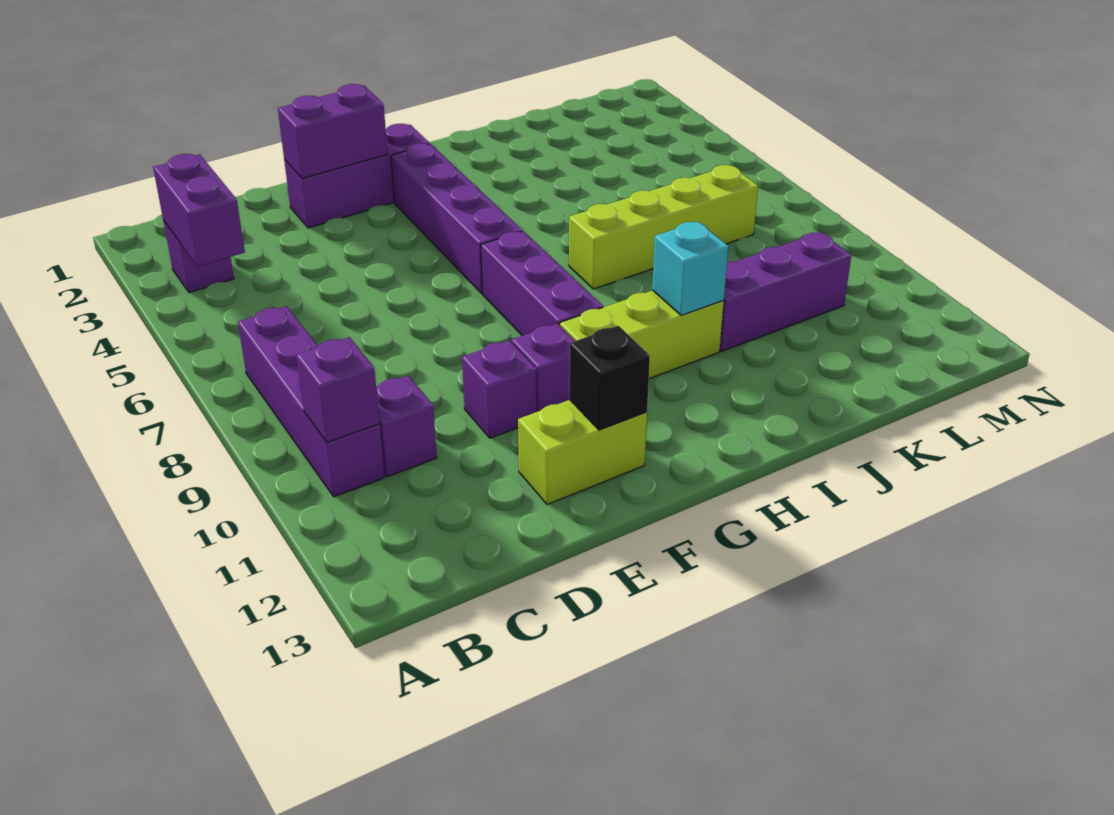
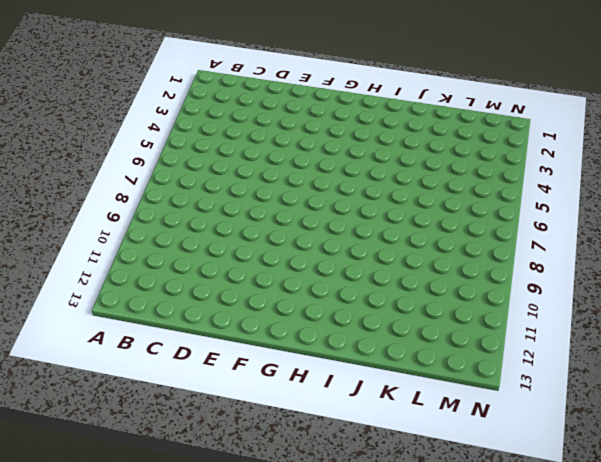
none -> purple 1x1 brick [163,220,234,293]
none -> purple 1x4 brick [238,306,385,497]
none -> purple 1x1 brick [376,376,437,477]

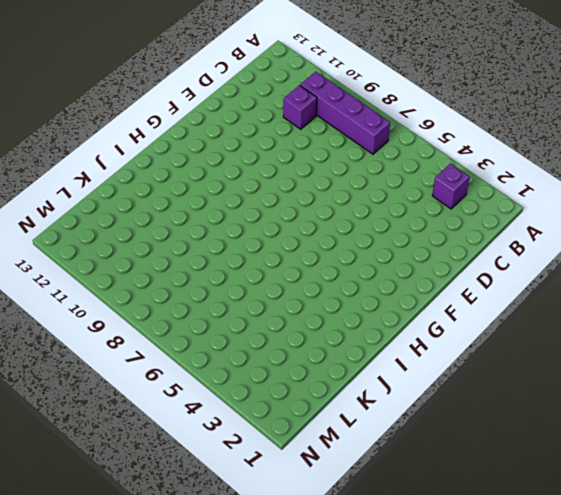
none -> purple 1x3 brick [284,124,430,228]
none -> purple 1x1 brick [462,340,536,438]
none -> lime 1x2 brick [518,400,647,505]

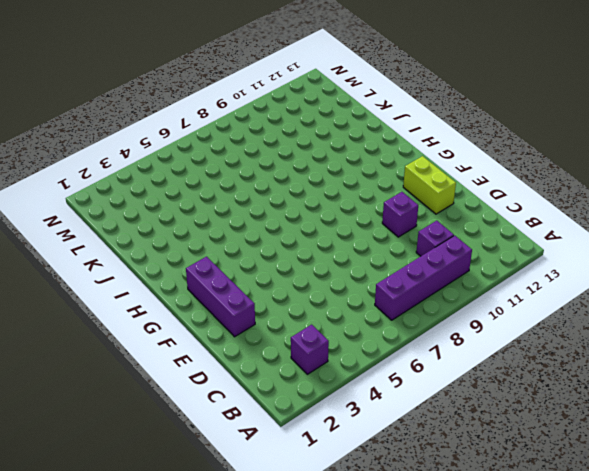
none -> purple 1x1 brick [512,324,575,412]
none -> purple 1x4 brick [391,143,522,293]
none -> purple 1x3 brick [481,231,603,336]

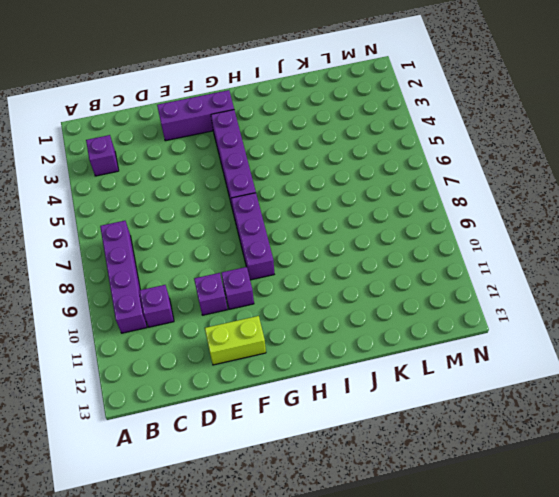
none -> lime 1x3 brick [560,290,724,379]
none -> lime 1x4 brick [569,165,758,289]
none -> purple 1x3 brick [720,232,851,351]

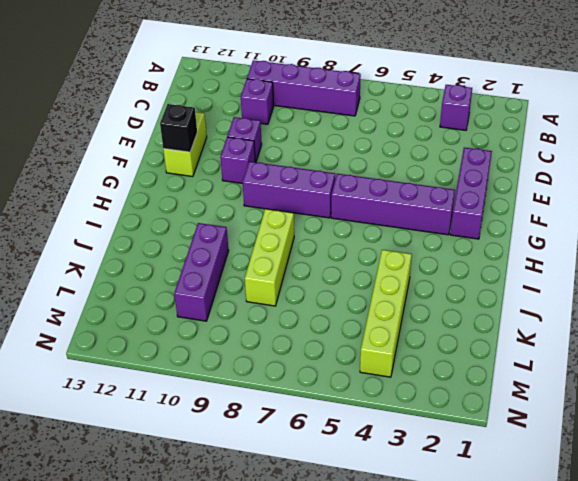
lime 1x3 brick [245,209,294,306] -> lime 1x3 brick moved to [560,290,724,379]
lime 1x4 brick [360,250,412,377] -> lime 1x4 brick moved to [569,165,758,289]
none -> purple 1x2 brick [153,154,245,266]
none -> purple 1x1 brick [296,337,380,443]
none -> purple 1x2 brick [278,84,388,179]

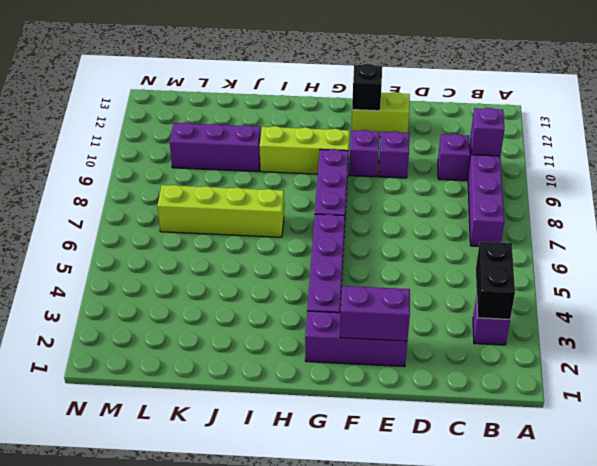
black 1x2 brick [476,242,515,319] -> purple 1x2 brick [153,154,245,266]
none -> cyan 1x1 brick [652,222,728,316]

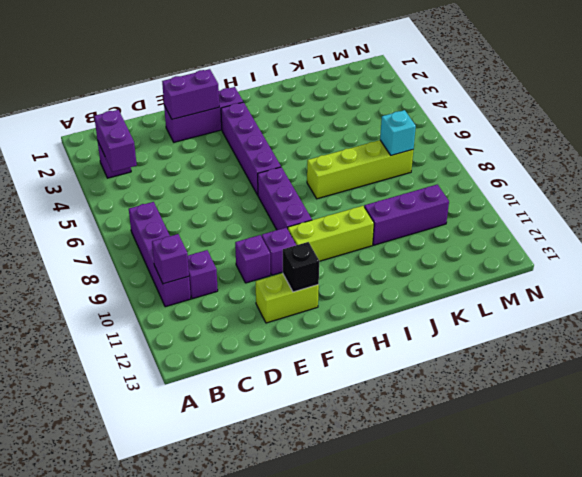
cyan 1x1 brick [380,110,416,155] -> cyan 1x1 brick moved to [652,222,728,316]

